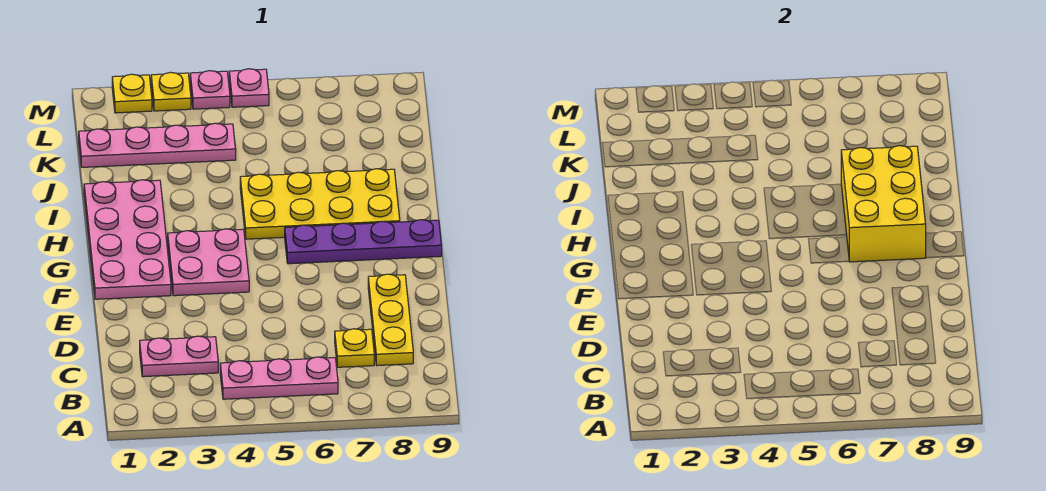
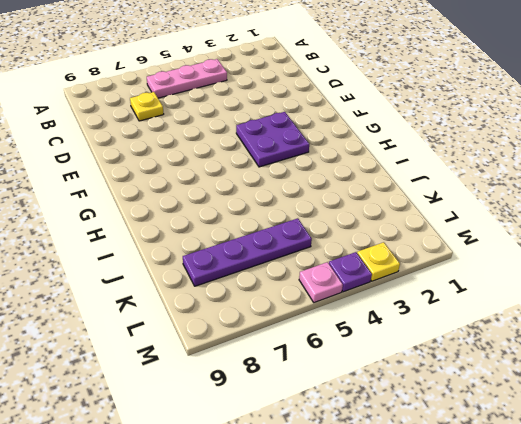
purple 2x2 plate [236,112,309,167] -> pink 2x2 plate [168,229,249,296]
purple 1x4 plate [183,218,312,286] -> purple 1x4 plate moved to [285,220,442,264]
purple 1x1 plate [329,252,372,292] -> pink 1x1 plate [190,71,230,109]
none -> pink 1x2 plate [140,336,218,377]
none -> yellow 1x3 plate [368,274,413,365]
none -> pink 2x4 plate [84,180,171,299]

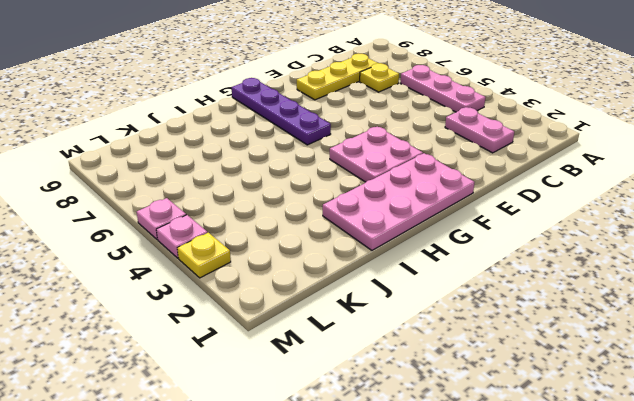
none -> yellow 2x4 plate [240,169,400,239]
none -> pink 1x4 plate [79,123,236,167]
none -> yellow 1x1 plate [112,74,152,113]

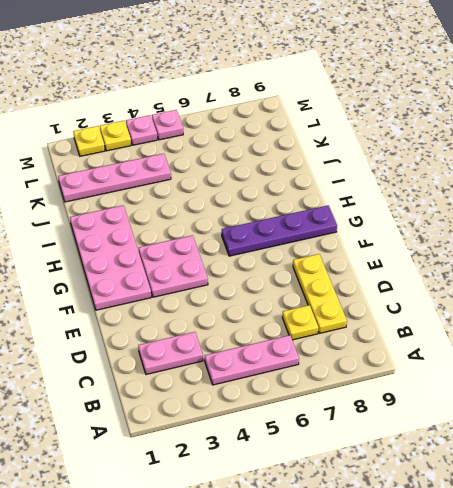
none -> yellow 2x4 plate [240,169,400,239]
none -> yellow 2x3 brick [841,146,926,262]

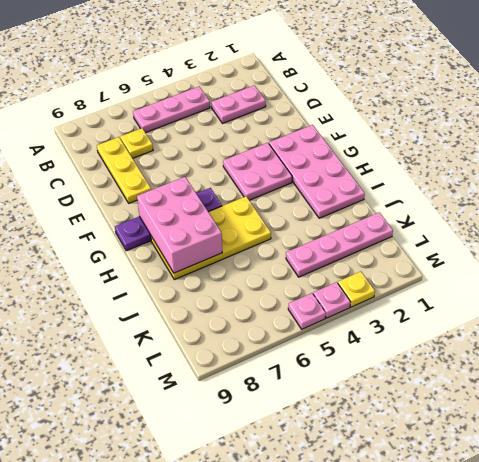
pink 2x3 brick [137,177,222,273] -> yellow 2x3 brick [841,146,926,262]
none -> yellow 1x1 plate [112,74,152,113]

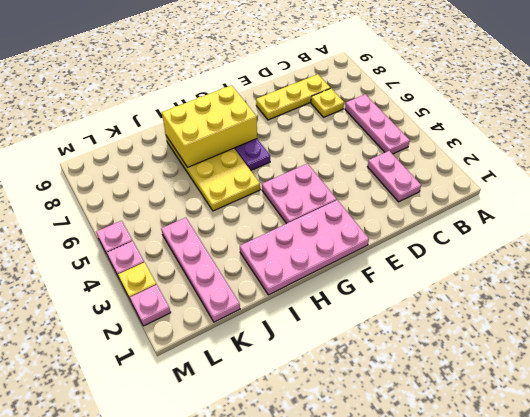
pink 1x1 plate [130,285,171,326] -> yellow 1x1 plate [112,74,152,113]

